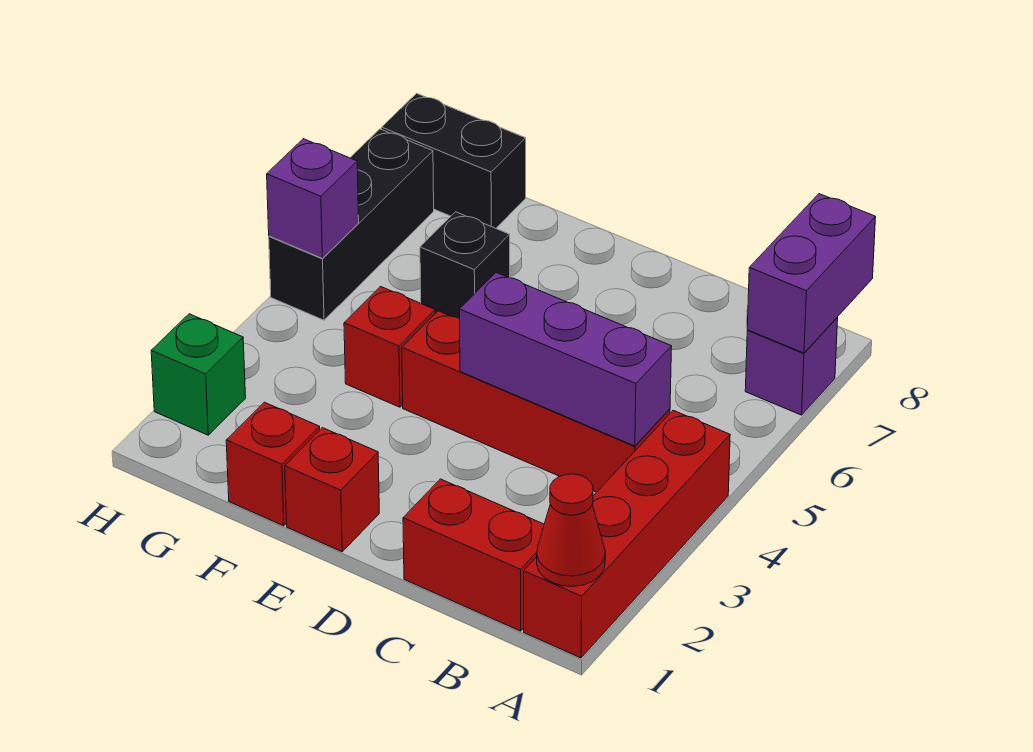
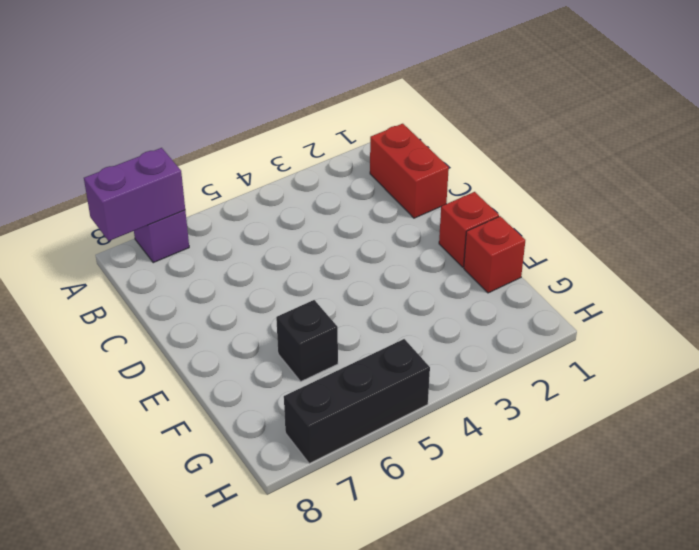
none -> red 1x4 brick [524,410,730,658]
none -> red 1x4 brick [402,311,670,492]
none -> red 1x1 brick [344,287,435,407]

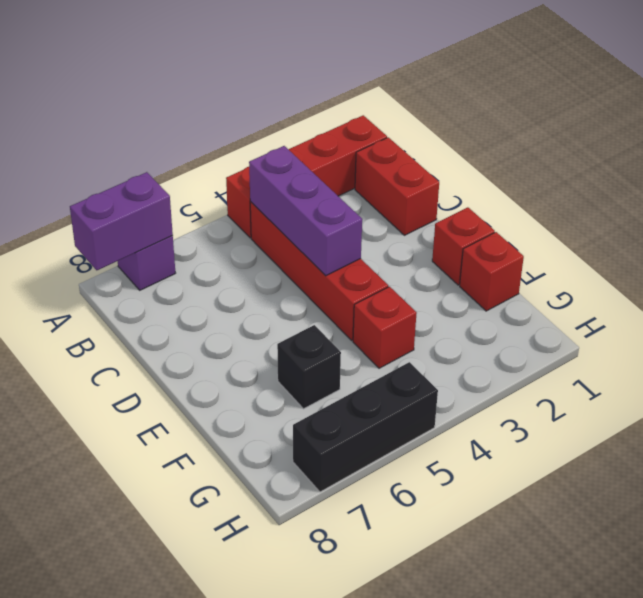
none -> black 1x2 brick [382,93,526,228]
none -> green 1x1 brick [151,314,246,435]
none -> red 1x1 cone [537,474,605,587]

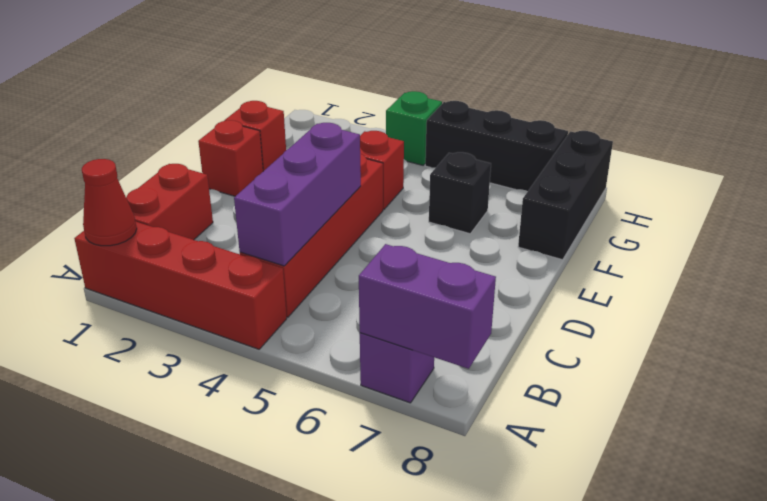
black 1x3 brick [518,131,613,260] -> black 1x2 brick [382,93,526,228]
green 1x1 brick [386,91,442,165] -> green 1x1 brick moved to [151,314,246,435]
none -> purple 1x1 brick [267,139,359,258]

